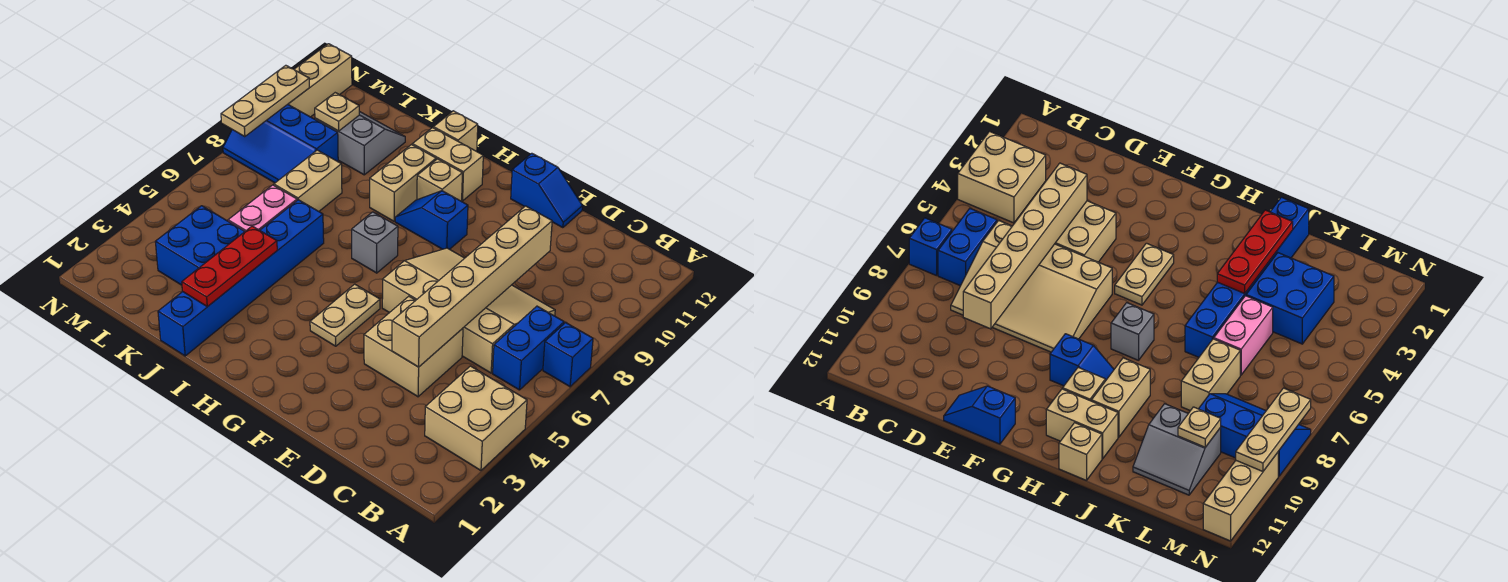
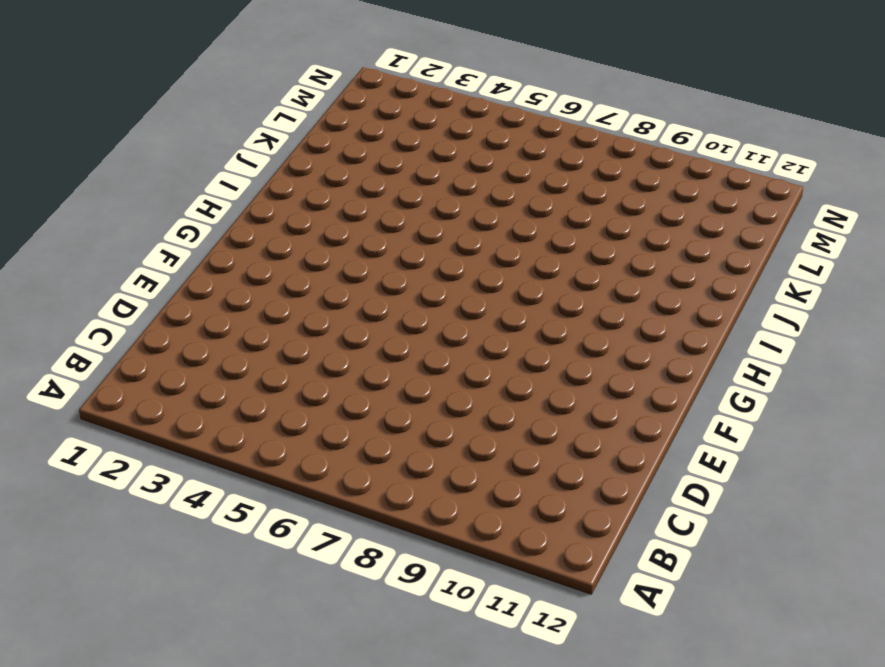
none -> tan 2x2 brick [425,366,527,470]
none -> blue 1x1 brick [543,323,593,387]
none -> blue 1x2 brick [493,306,564,390]

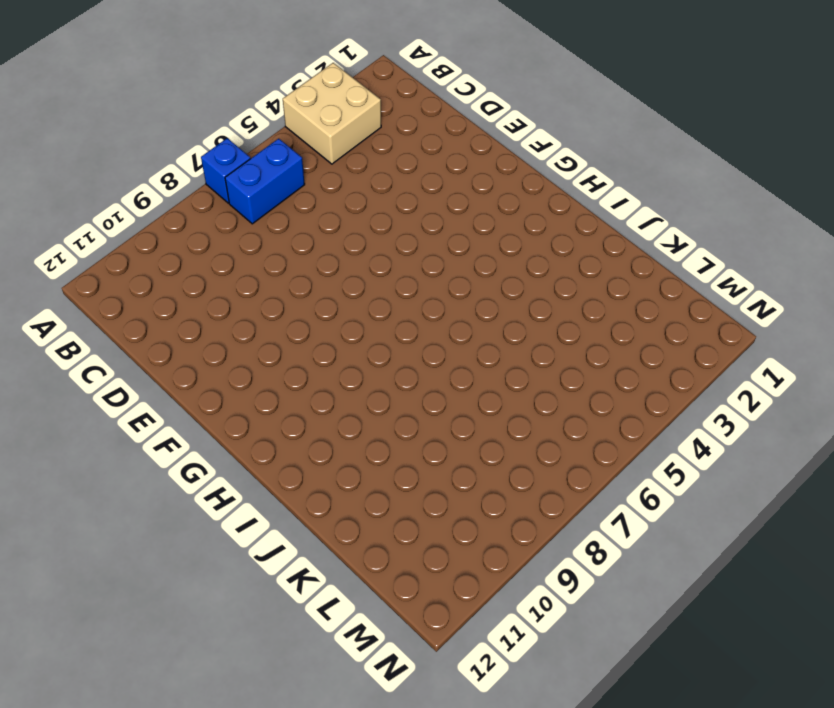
none -> tan 3x4 slope [382,248,555,373]
none -> tan 2x2 brick [364,296,463,397]
none -> blue 1x2 slope [511,153,582,228]

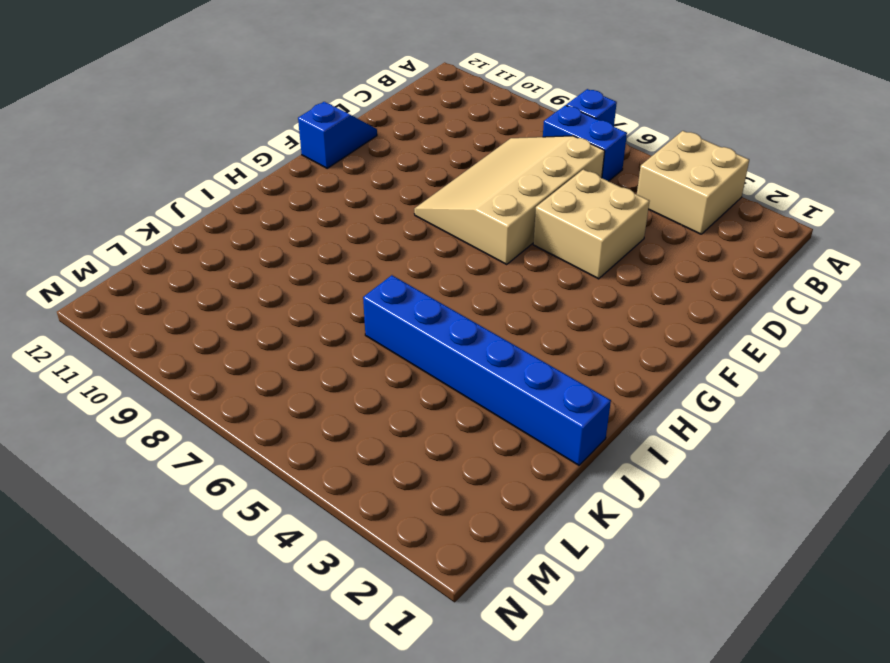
none -> tan 1x2 plate [310,284,380,346]
none -> blue 1x2 slope [395,191,468,249]
none -> grey 1x1 brick [352,212,398,273]

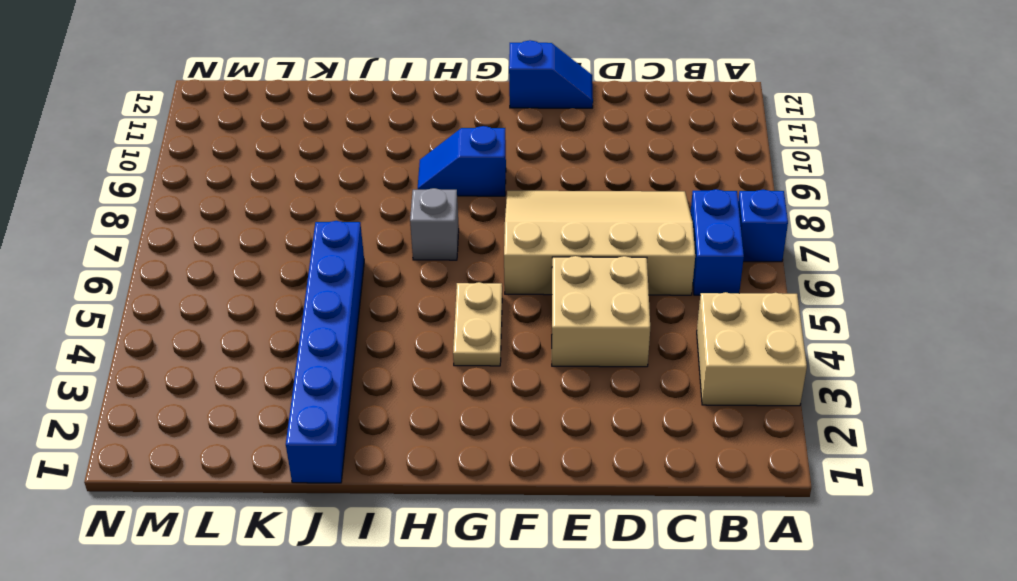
none -> tan 1x1 brick [417,159,462,201]
none -> tan 1x2 brick [412,128,483,201]
none -> tan 1x2 brick [370,145,436,221]

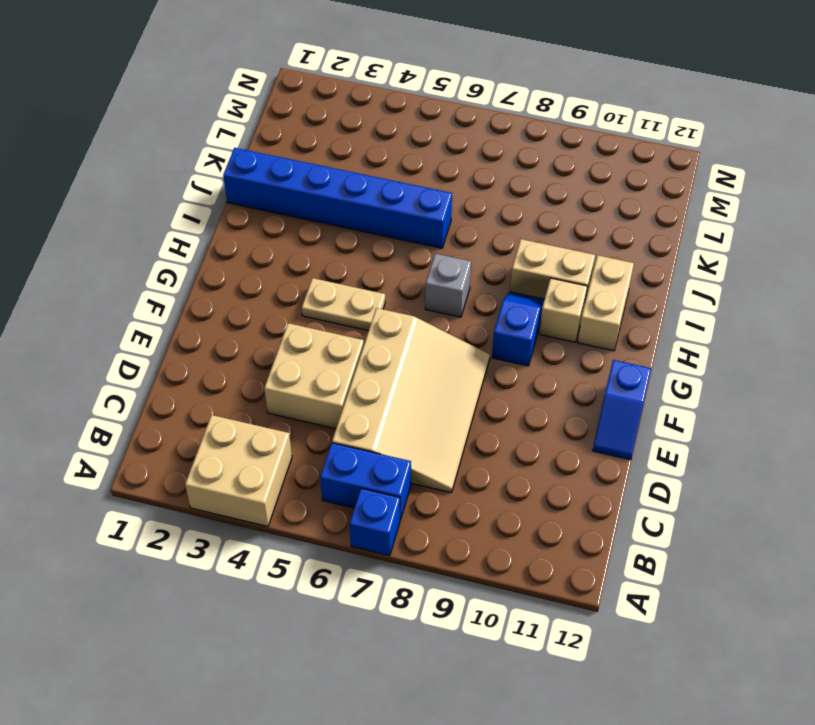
none -> tan 1x1 brick [433,111,478,151]
none -> blue 2x2 brick [155,206,245,285]
none -> pink 1x2 brick [228,185,297,231]

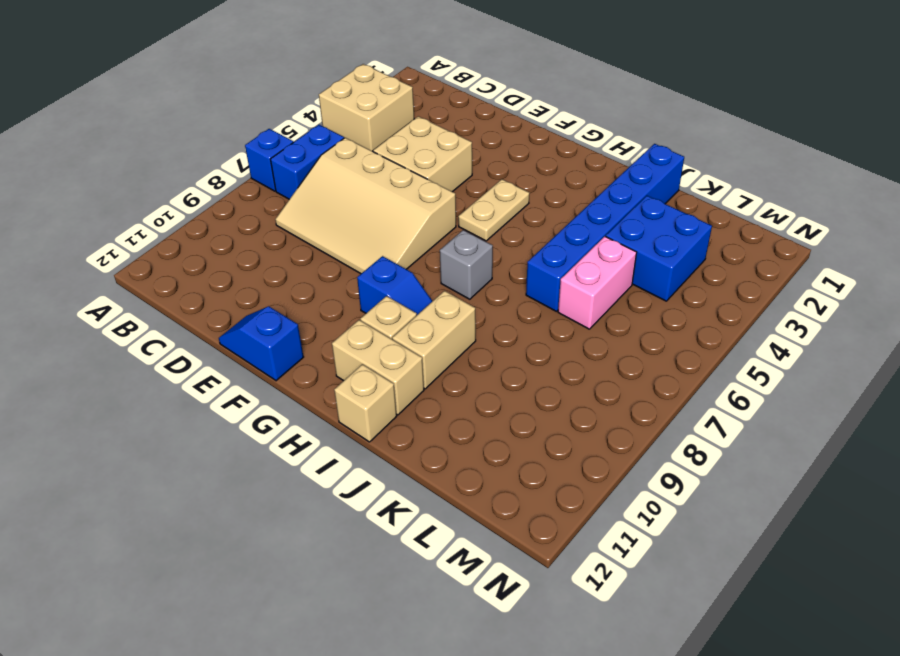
none -> tan 1x2 brick [274,150,342,211]
none -> grey 2x2 slope [315,111,405,175]
none -> blue 2x3 slope [223,104,338,183]

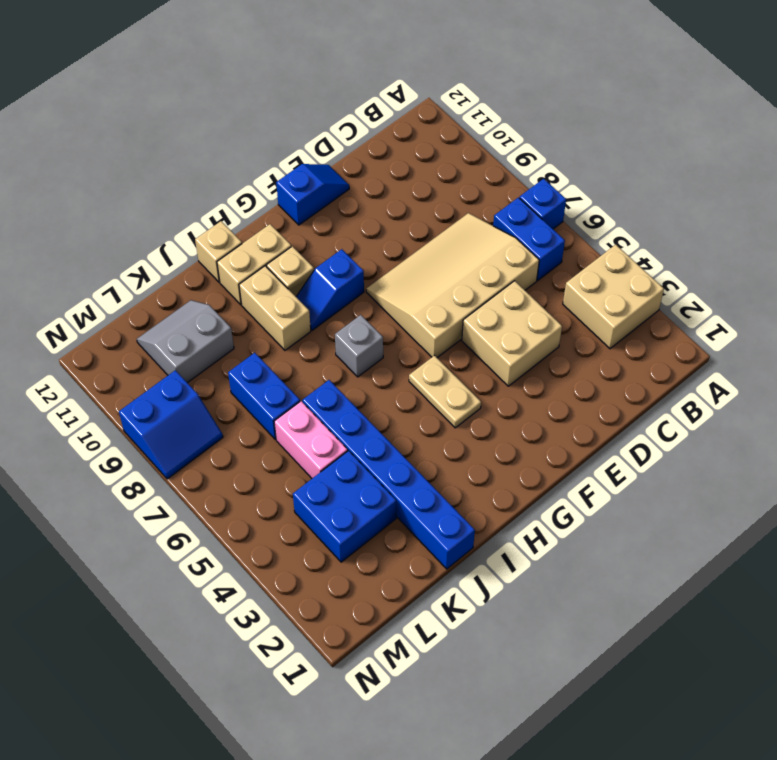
blue 1x2 brick [228,353,300,439] -> tan 1x2 brick [274,150,342,211]
blue 2x2 slope [119,370,223,479] -> blue 2x3 slope [223,104,338,183]
none -> tan 1x3 brick [288,44,352,117]
none -> tan 1x6 brick [392,206,552,367]
none -> red 1x3 plate [182,226,277,307]

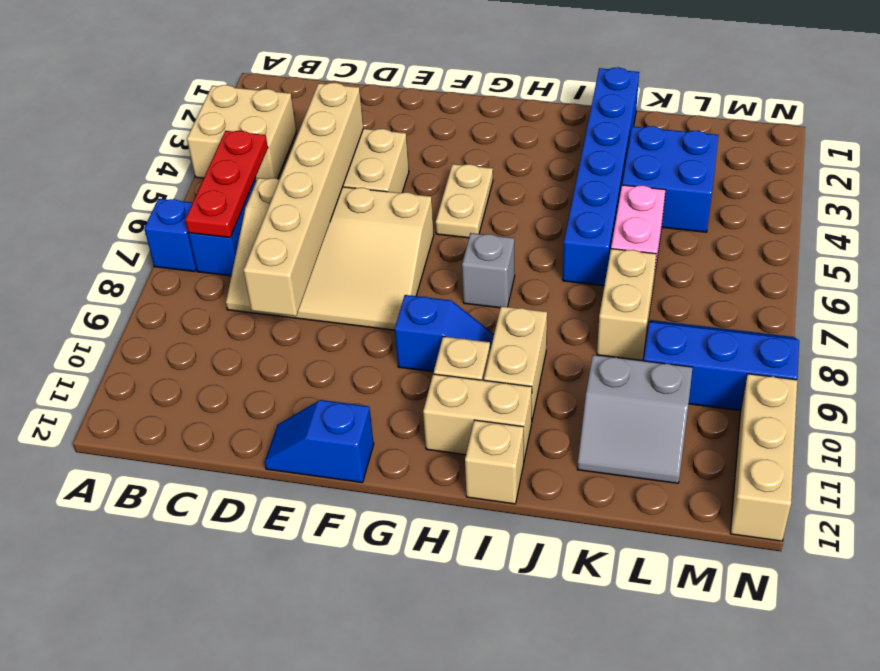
red 1x3 plate [185,131,268,238] -> red 1x3 plate moved to [182,226,277,307]
none -> tan 1x1 plate [315,93,359,131]
none -> tan 1x3 plate [221,65,309,137]

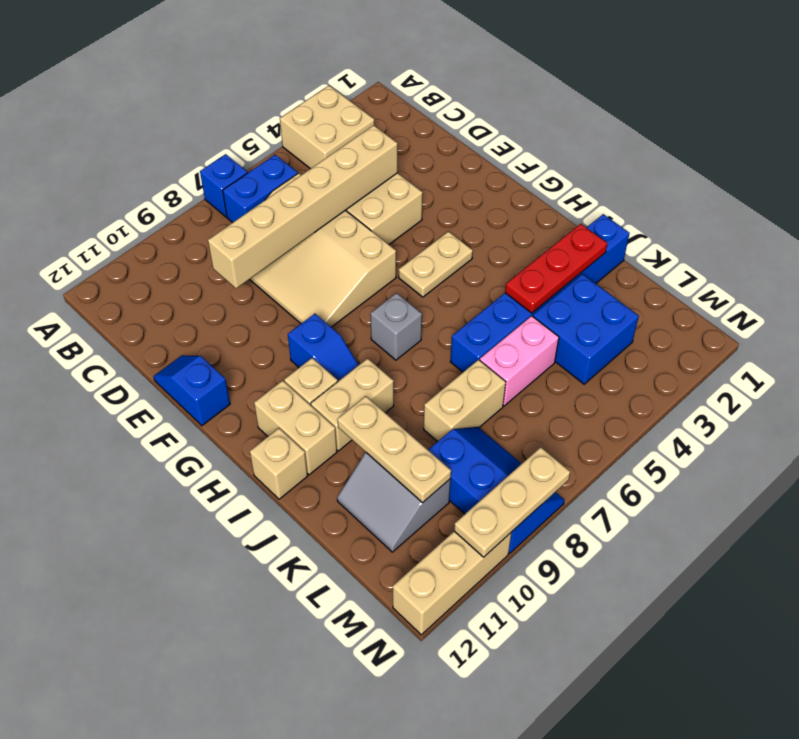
tan 1x3 plate [337,396,451,503] -> tan 1x1 plate [315,93,359,131]

